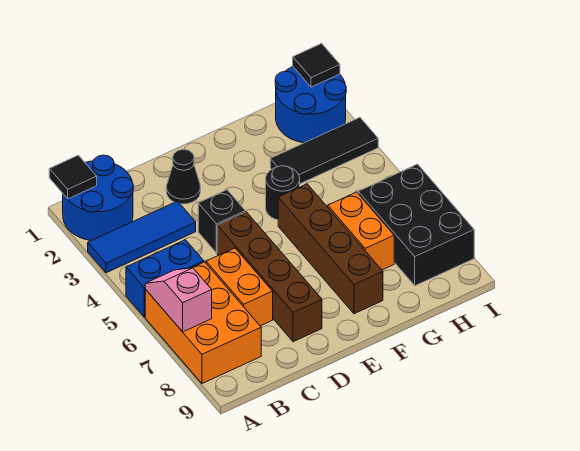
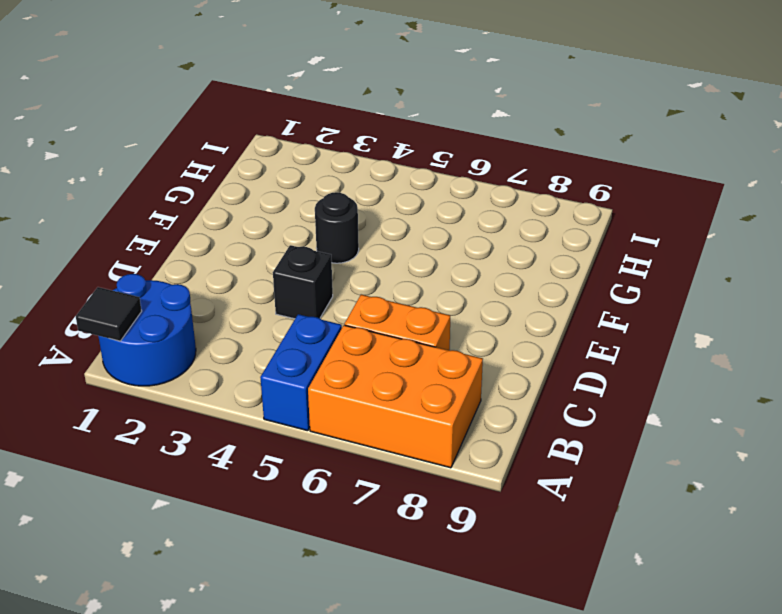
none -> blue 1x3 tile [88,201,196,273]
none -> black 1x1 cone [166,149,201,204]
none -> brown 1x4 brick [217,212,322,342]

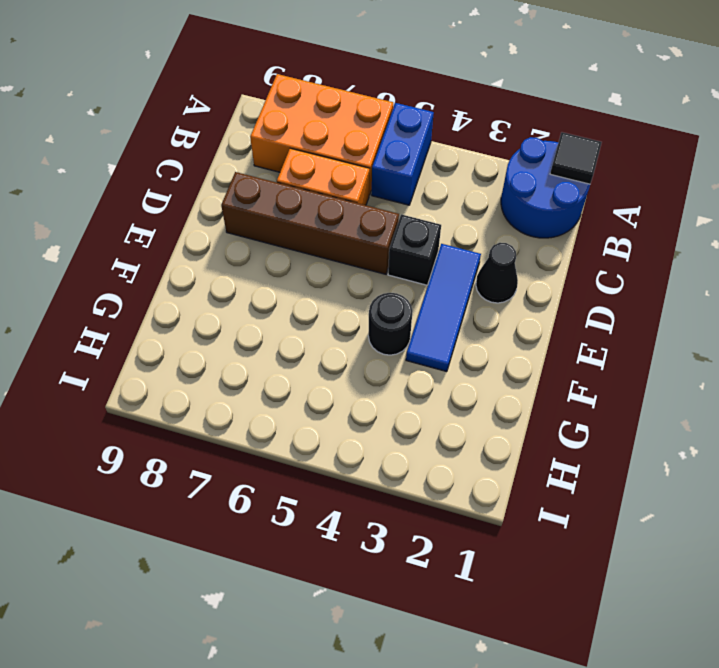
blue 1x3 tile [406,244,481,372] -> blue 1x3 tile moved to [88,201,196,273]
none -> brown 1x4 brick [278,184,383,314]
none -> black 1x3 tile [270,118,378,184]
none -> orange 1x2 brick [328,192,394,270]

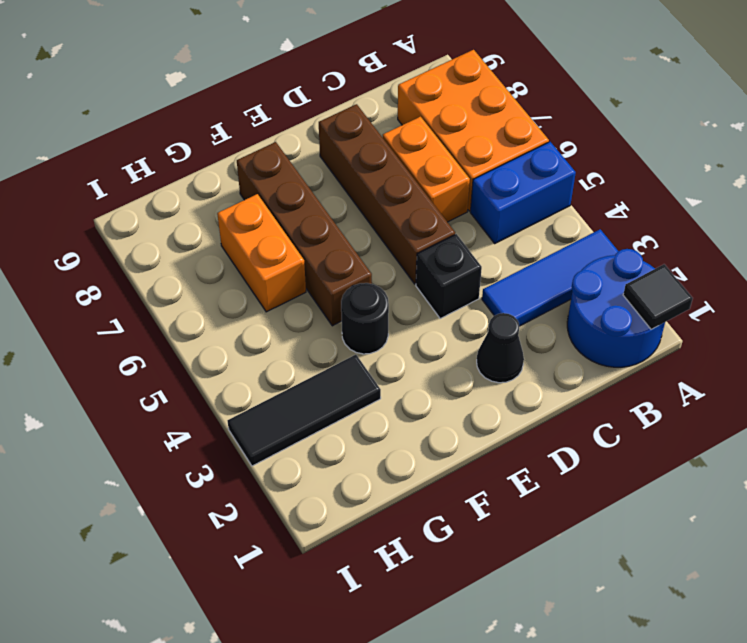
none -> blue 2x2 round brick [275,67,346,143]
none -> black 2x3 brick [358,164,474,286]
none -> pink 1x2 slope [145,268,212,332]

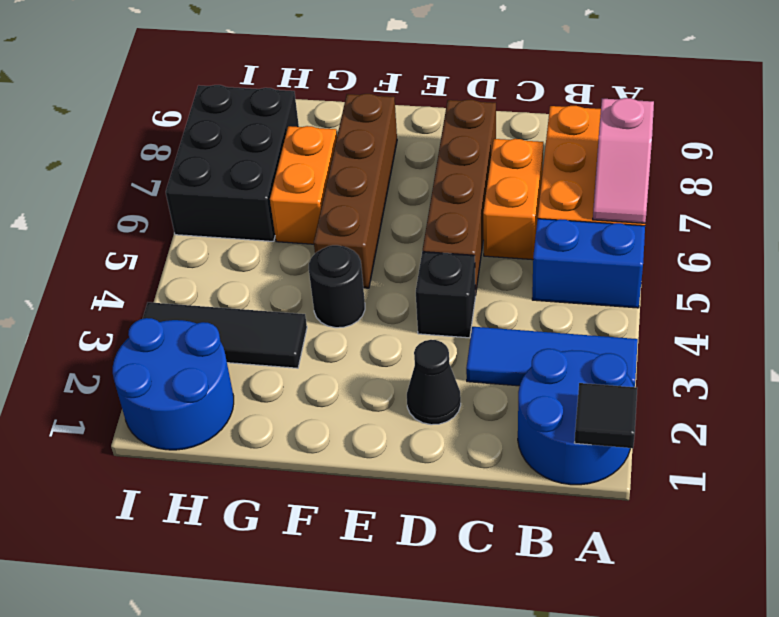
none -> black 1x1 tile [293,43,340,87]

